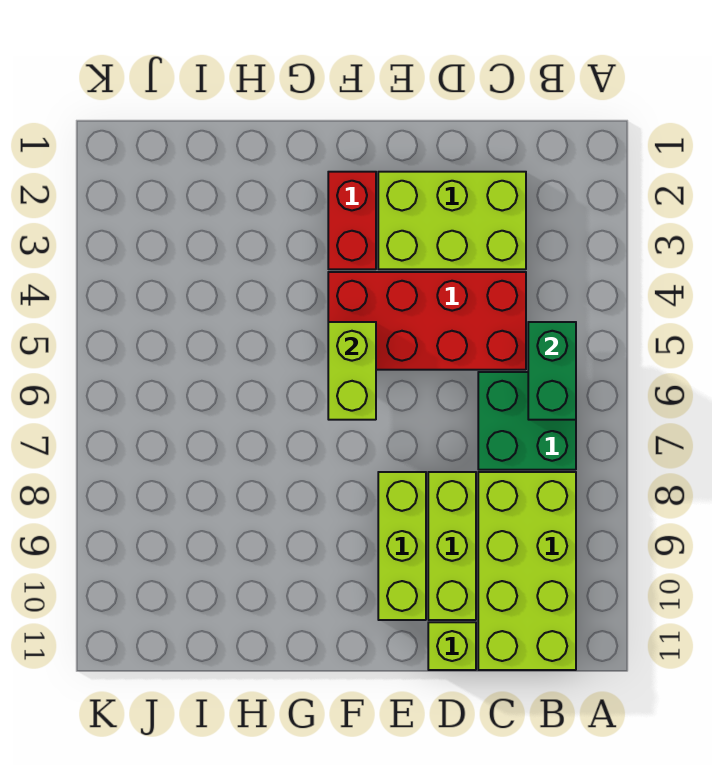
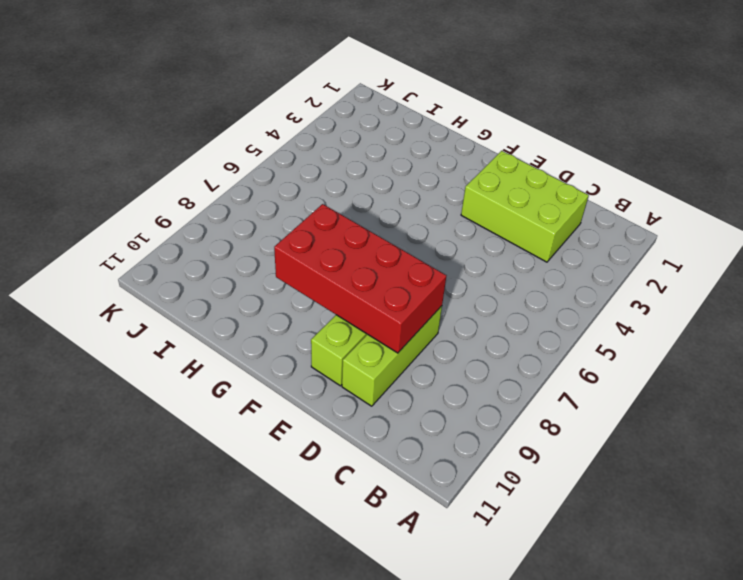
red 2x4 brick [274,204,447,353] -> red 2x4 brick moved to [328,272,526,370]
none -> green 2x2 brick [478,372,576,470]
none -> lime 2x4 brick [478,472,576,670]

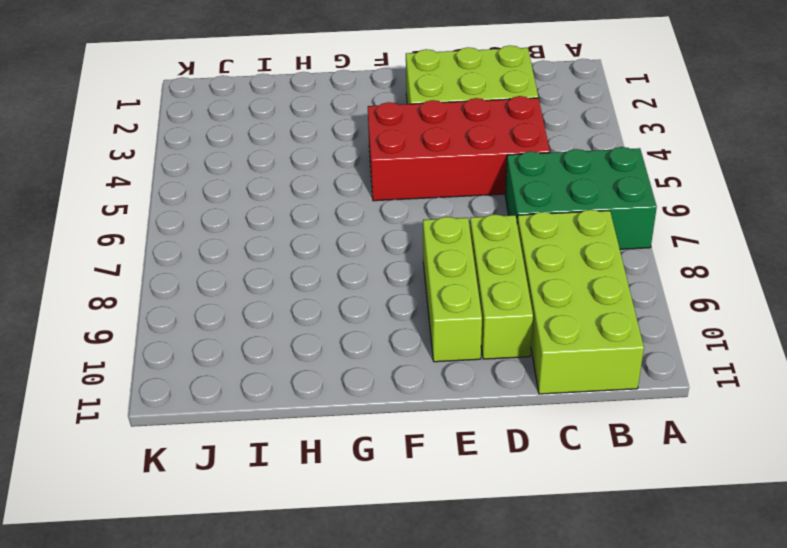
green 2x3 brick [505,147,657,249] -> green 2x2 brick [478,372,576,470]
none -> lime 1x1 brick [428,622,476,670]
none -> red 1x2 brick [328,172,376,269]

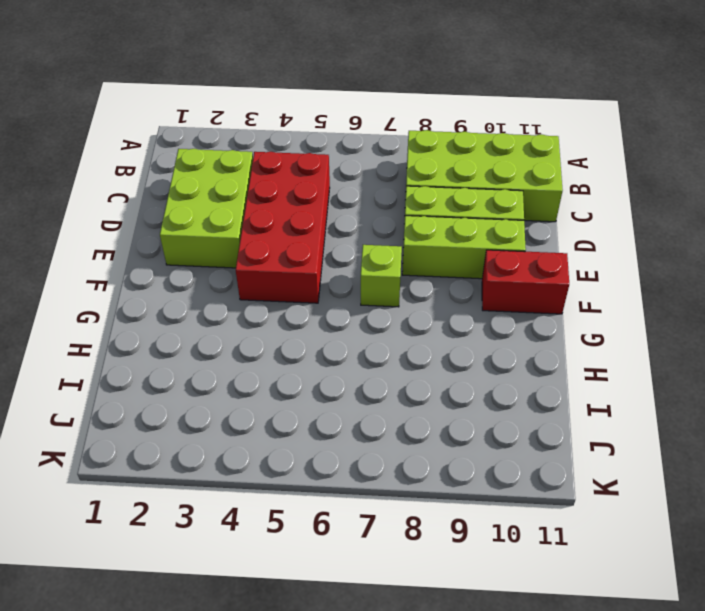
lime 1x1 brick [361,245,402,307] -> lime 1x1 brick moved to [428,622,476,670]
red 1x2 brick [482,250,569,314] -> red 1x2 brick moved to [328,172,376,269]
none -> green 2x2 brick [478,372,576,470]
none -> green 1x2 brick [528,322,576,420]

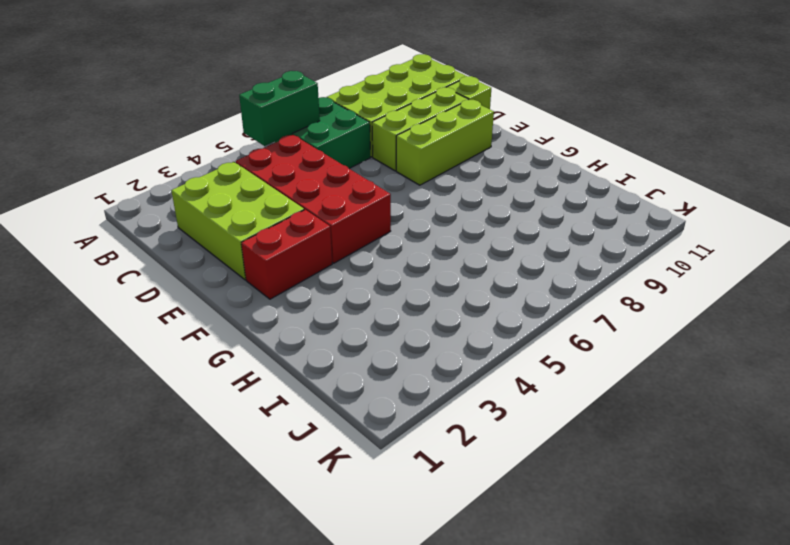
none -> lime 1x2 brick [328,322,376,420]

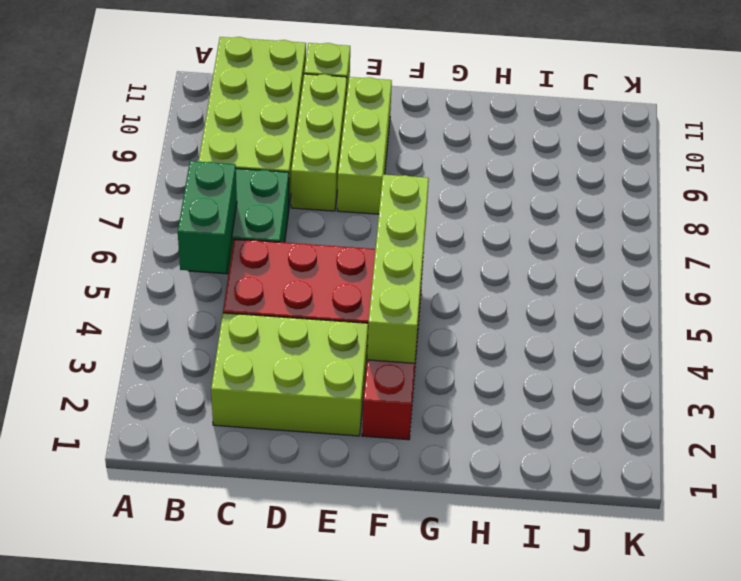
lime 1x4 brick [367,175,429,363] -> lime 1x2 brick [328,322,376,420]

